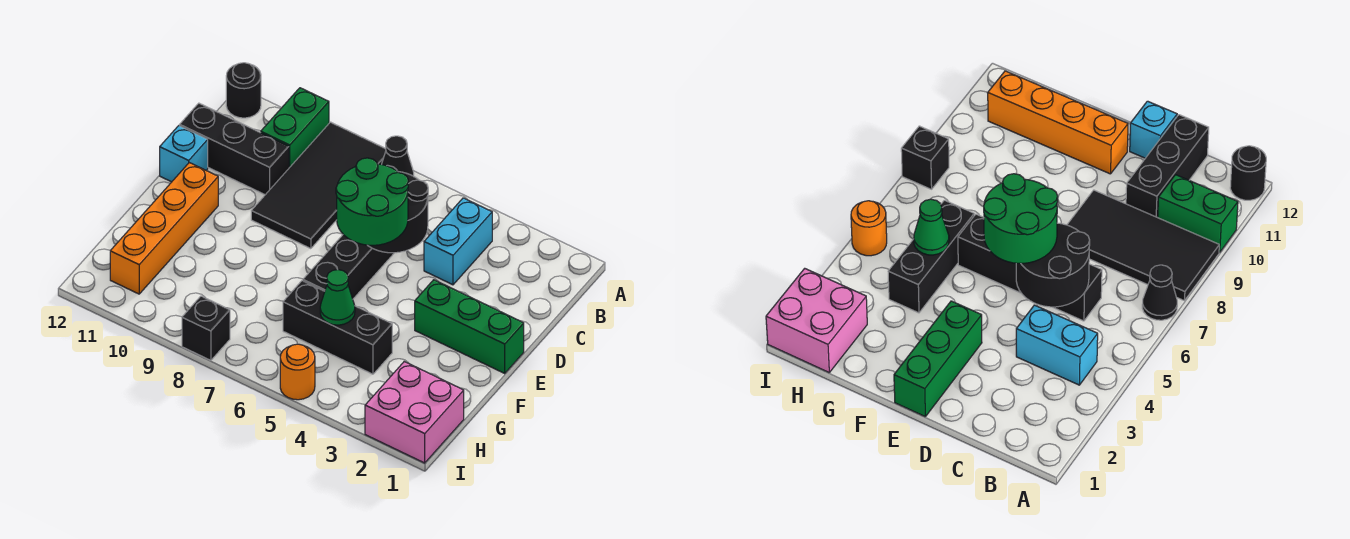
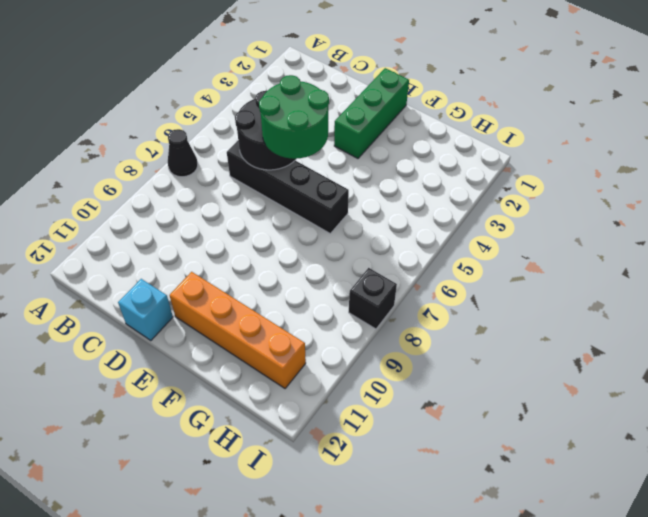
none -> black 2x4 tile [251,122,386,249]
none -> green 1x2 brick [261,88,329,168]
none -> black 1x1 round brick [226,63,261,118]

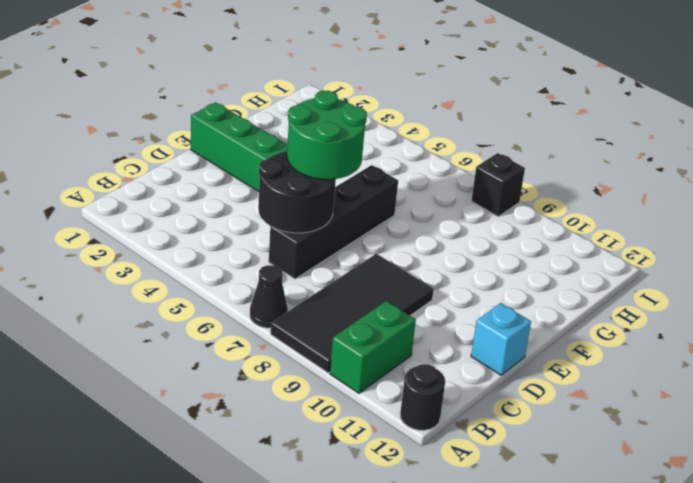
none -> cyan 1x2 brick [424,198,492,285]
none -> black 1x3 brick [180,103,289,195]
none -> orange 1x4 brick [110,163,218,294]

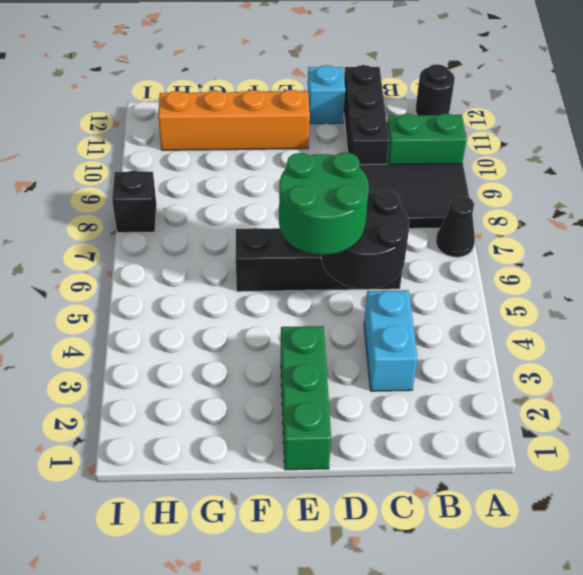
cyan 1x2 brick [364,290,418,391] -> cyan 1x2 brick turned to [424,198,492,285]
none -> black 1x3 brick [283,281,392,374]
none -> pink 2x2 brick [365,362,464,463]
none -> orange 1x1 round brick [280,344,315,400]

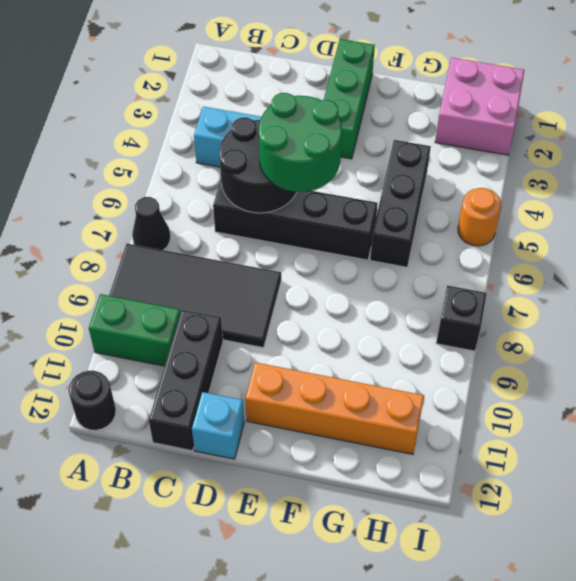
none -> green 1x1 cone [320,270,355,325]

